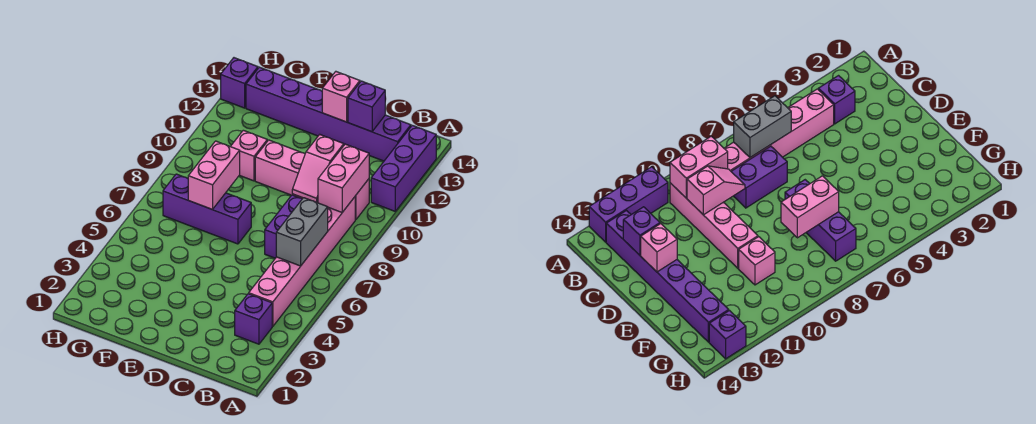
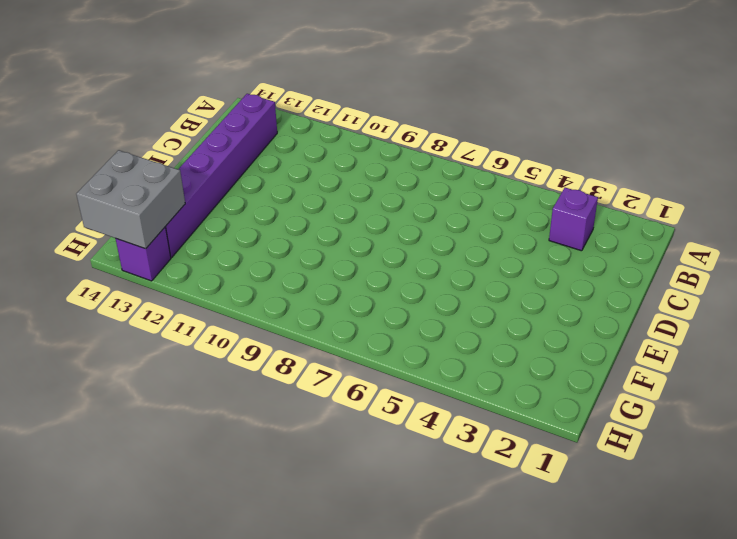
grey 2x2 brick [76,150,185,249] -> none
none -> purple 1x3 brick [371,125,436,211]
none -> pink 1x6 brick [249,197,355,326]
none -> pink 1x4 brick [255,140,369,220]

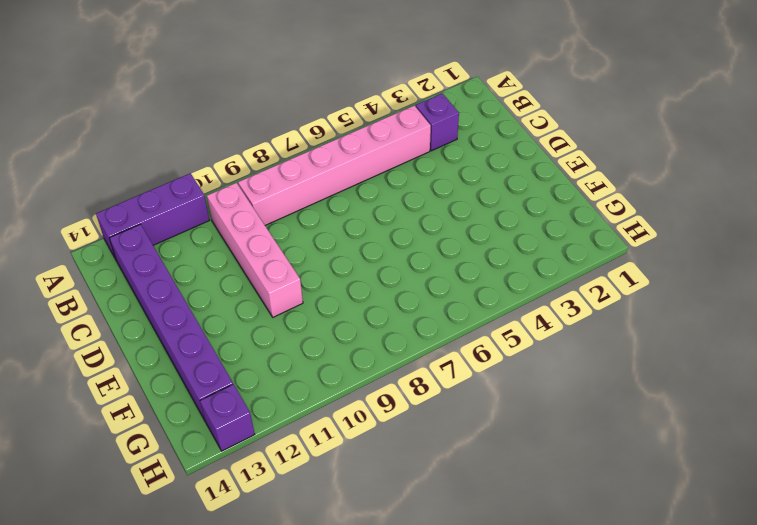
none -> purple 1x2 brick [265,195,302,258]
none -> purple 1x3 brick [163,174,251,244]
none -> pink 1x1 brick [230,130,267,181]

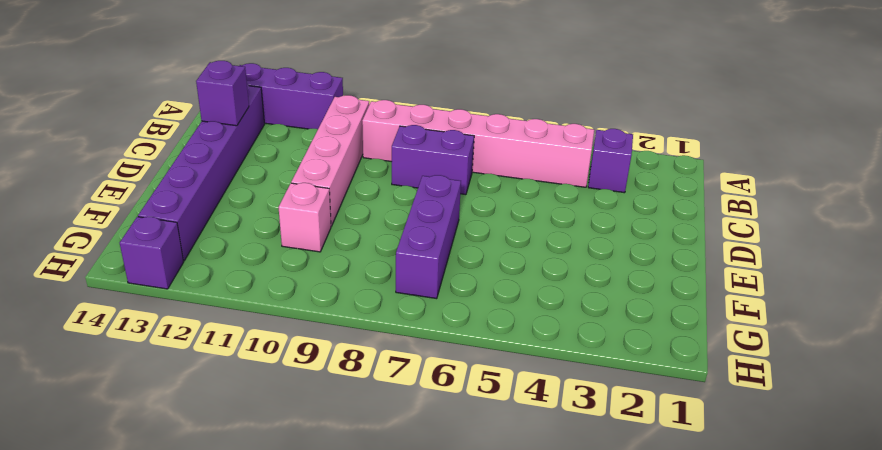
none -> grey 1x2 brick [276,198,328,266]
none -> pink 1x2 brick [318,144,369,212]
none -> pink 1x2 slope [292,135,344,202]

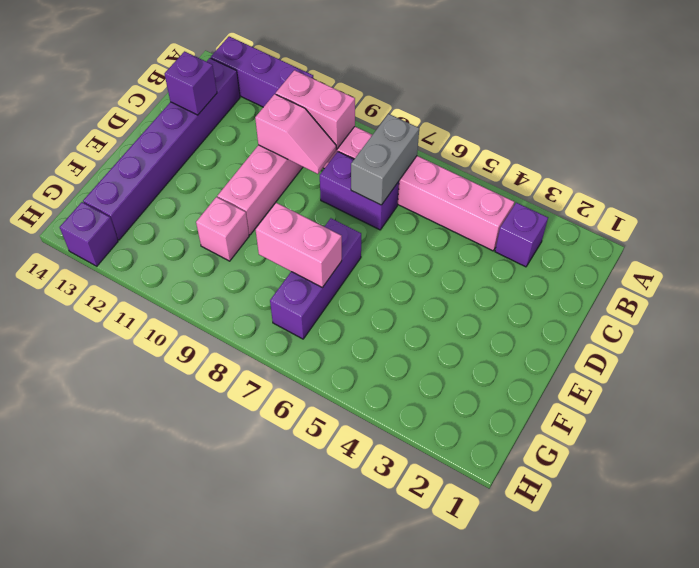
grey 1x2 brick [351,114,419,205] -> grey 1x2 brick turned to [276,198,328,266]
none -> pink 1x1 brick [322,72,360,122]

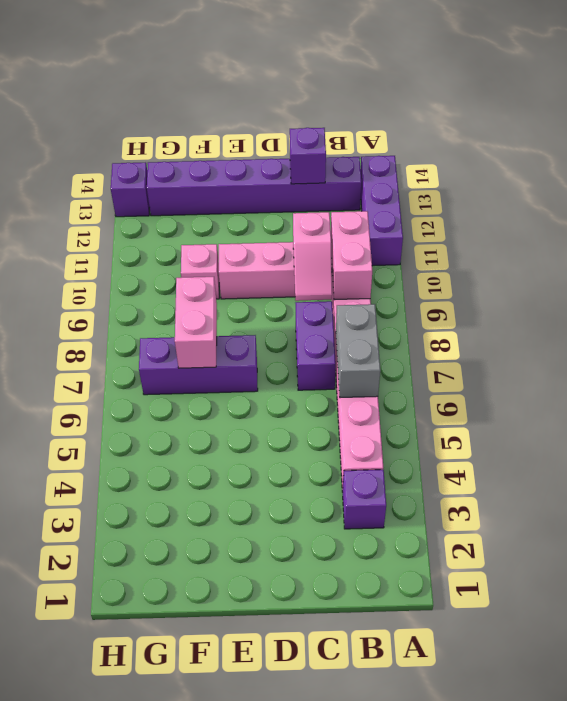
none -> pink 1x1 brick [322,72,360,122]

